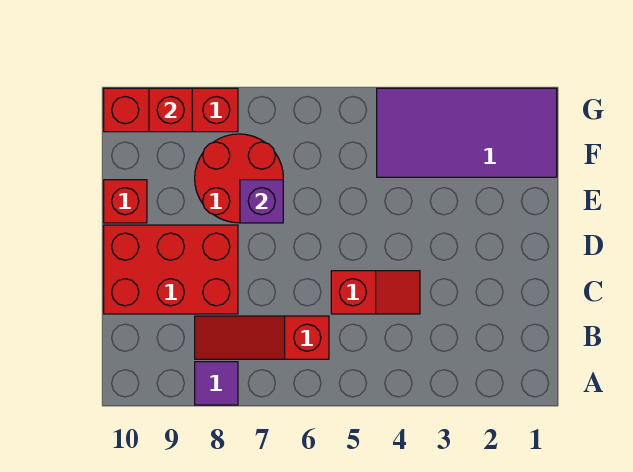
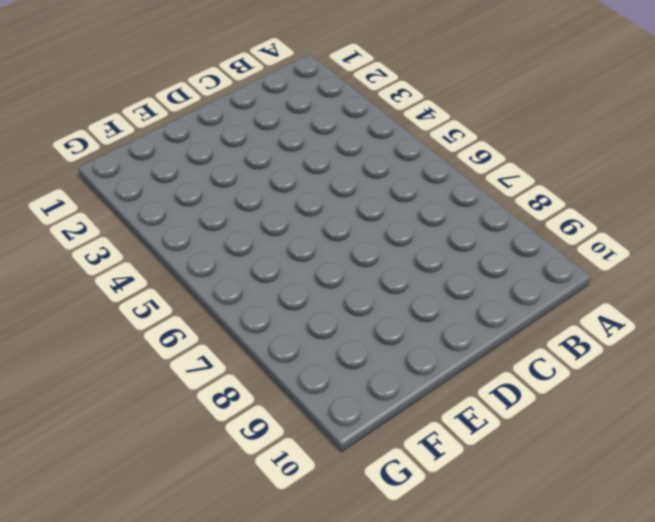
none -> purple 1x1 tile [195,362,238,405]
none -> red 1x3 slope [195,316,329,359]

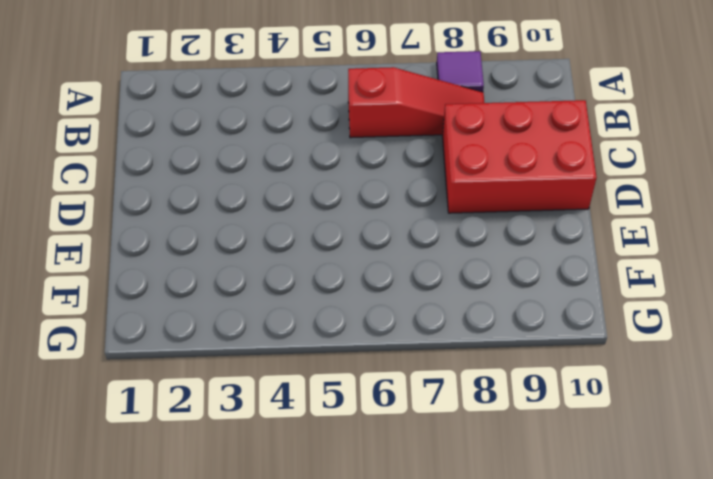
none -> red 1x2 slope [331,271,420,314]
none -> red 2x2 round brick [195,134,283,223]

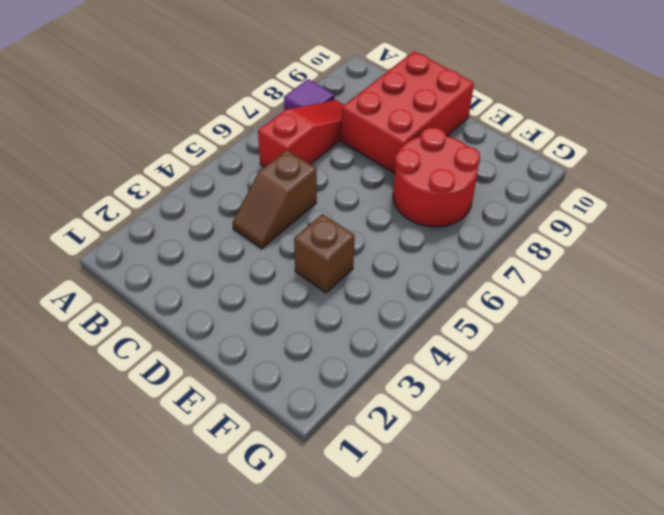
brown 1x2 slope [233,150,317,248] -> red 1x2 slope [331,271,420,314]
brown 1x1 brick [294,214,355,293] -> none
none -> red 1x1 brick [104,180,147,223]
none -> purple 2x4 tile [377,88,557,177]

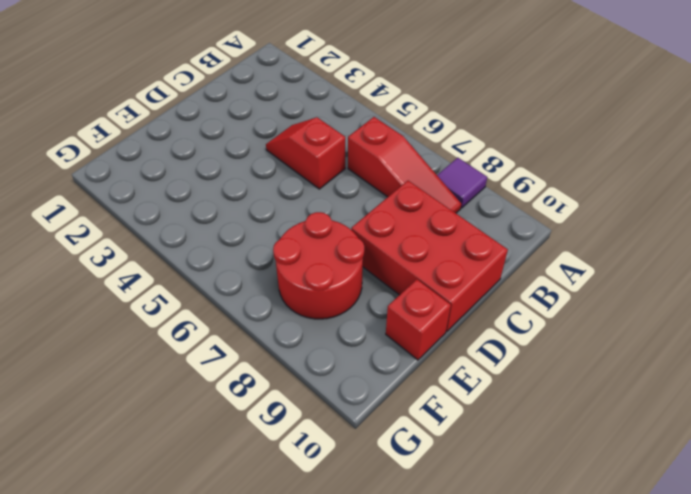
none -> purple 2x4 tile [377,88,557,177]
none -> red 1x3 brick [104,88,238,132]

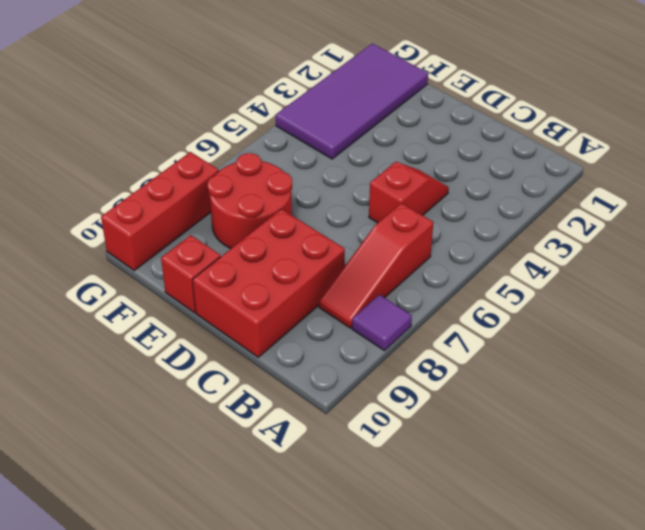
none -> purple 1x1 brick [240,180,283,223]
none -> red 1x1 brick [149,88,192,132]

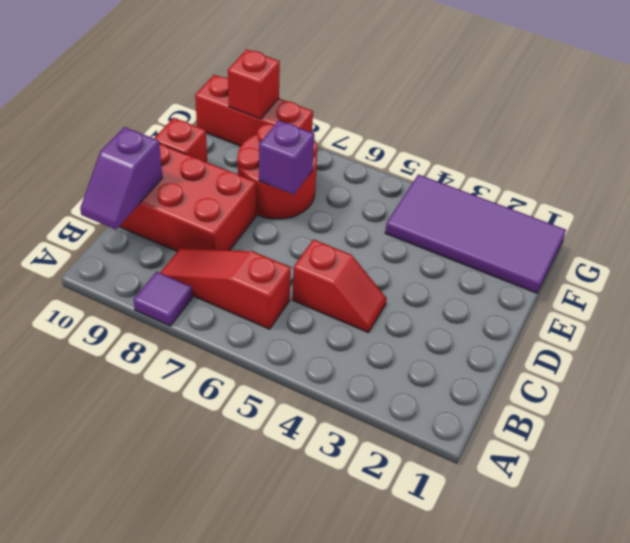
purple 1x2 slope [80,127,163,230] -> none

